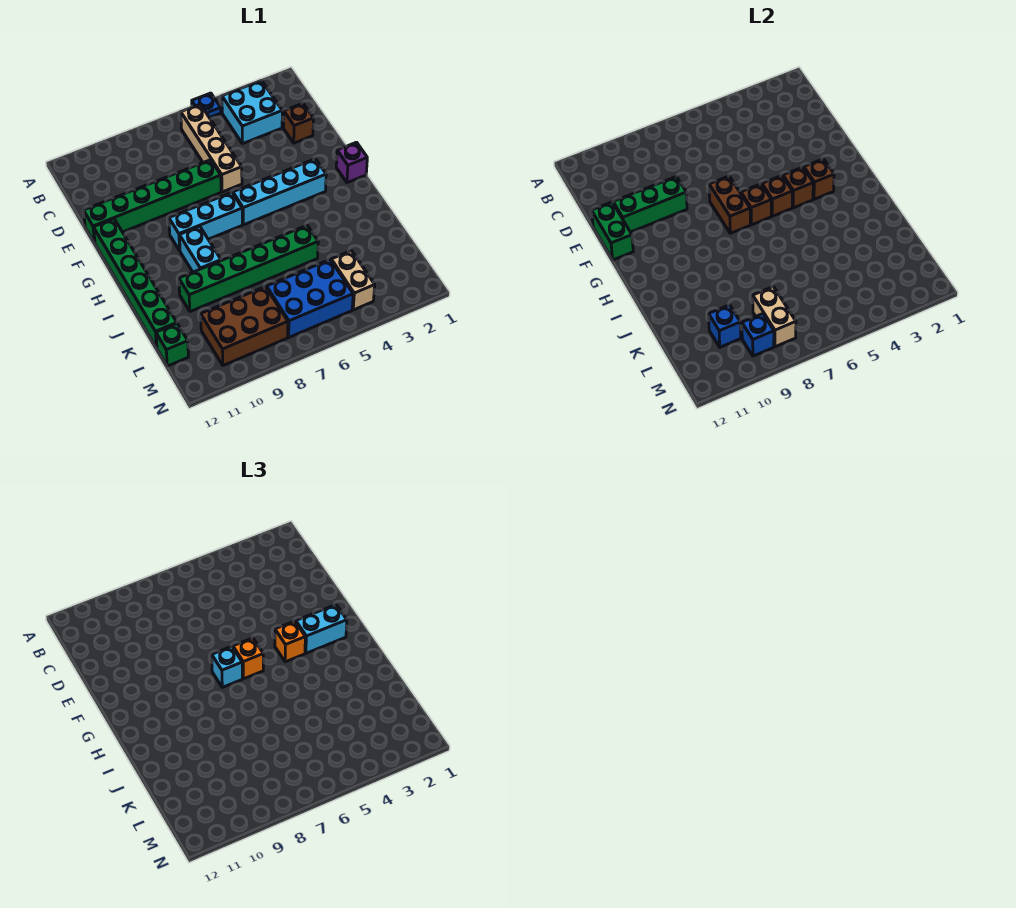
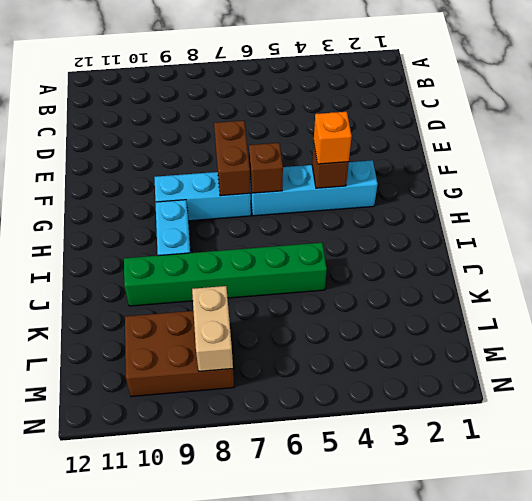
none -> blue 1x1 plate [192,93,221,118]
none -> cyan 2x2 brick [222,81,282,144]
none -> tan 1x4 brick [181,104,242,192]

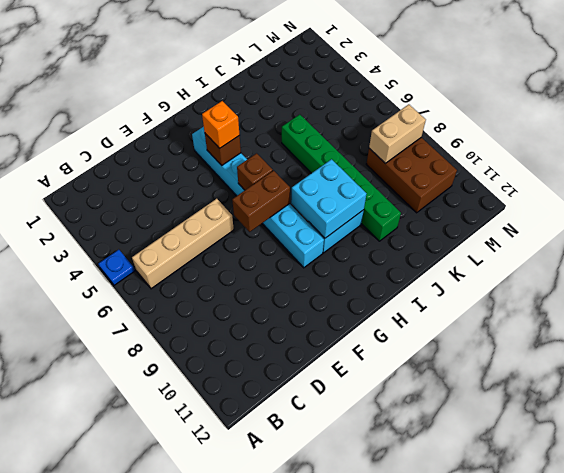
cyan 2x2 brick [291,159,366,238] -> cyan 2x2 brick moved to [222,81,282,144]
none -> brown 1x1 brick [284,103,314,143]
none -> green 1x6 brick [84,160,221,243]
none -> green 1x6 brick [94,219,177,348]

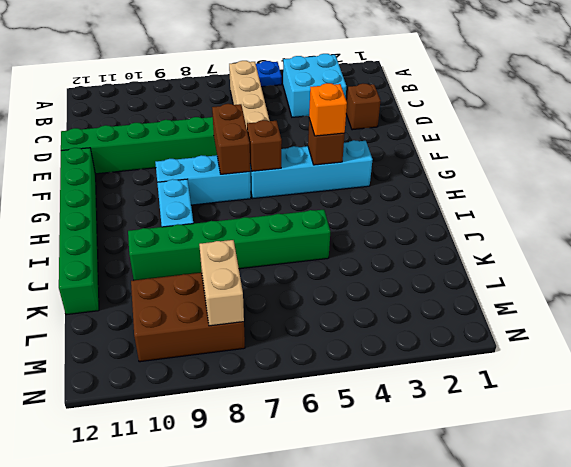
none -> purple 1x1 brick [336,142,367,183]
none -> tan 1x2 brick [331,251,375,310]
none -> blue 2x3 brick [267,260,353,337]

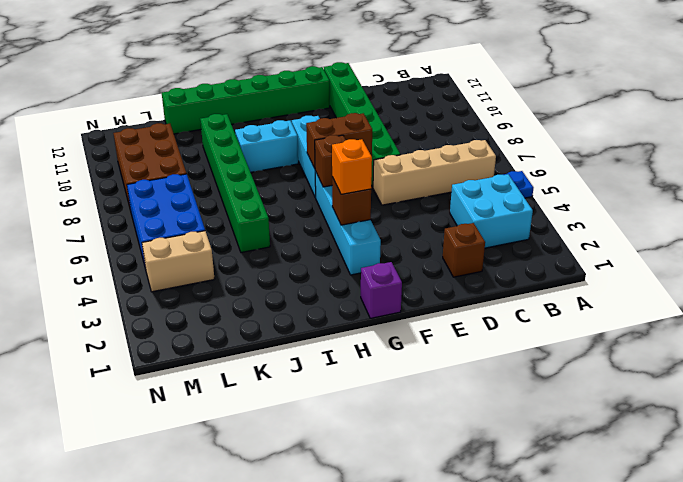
none -> green 1x1 brick [156,324,188,366]
none -> green 1x3 brick [613,176,687,232]
none -> green 1x2 brick [592,202,633,260]

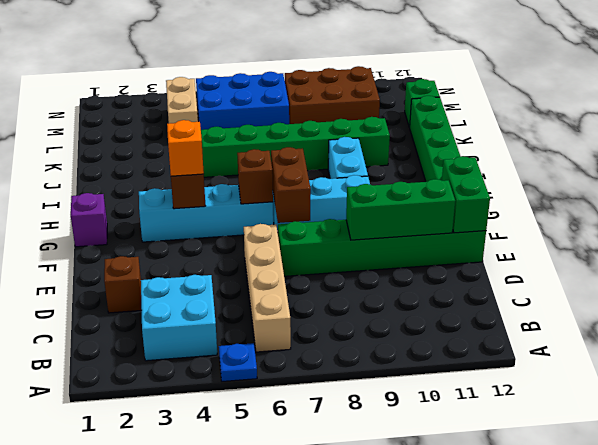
none -> brown 1x1 brick [804,159,834,199]
none -> brown 1x1 brick [762,176,792,216]
none -> tan 1x2 brick [753,287,796,347]

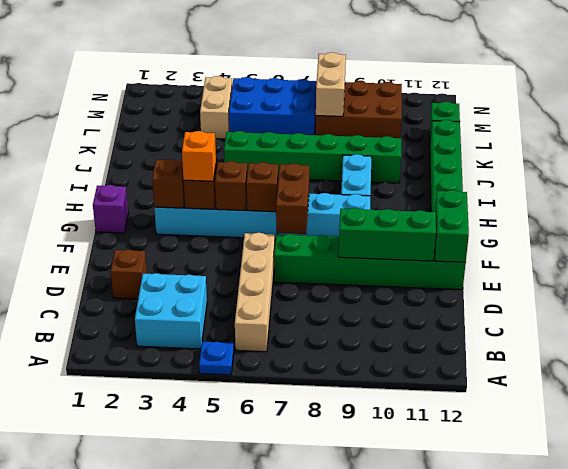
none -> blue 1x1 brick [709,305,741,347]
none -> blue 1x1 brick [742,314,774,356]
none -> cyan 1x2 brick [296,605,347,653]

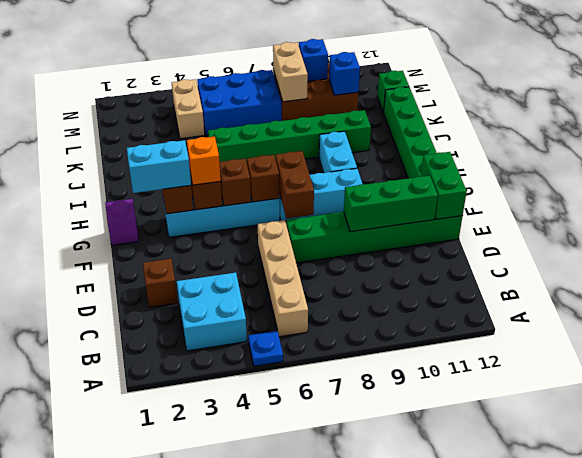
none -> orange 1x1 brick [233,638,263,679]
none -> cyan 1x1 brick [212,646,242,687]

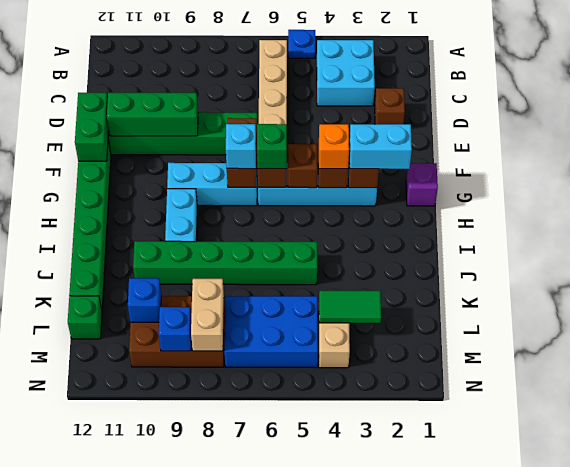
green 1x1 brick [257,124,287,169] -> orange 1x1 brick [233,638,263,679]
green 1x2 tile [319,291,381,323] -> none

